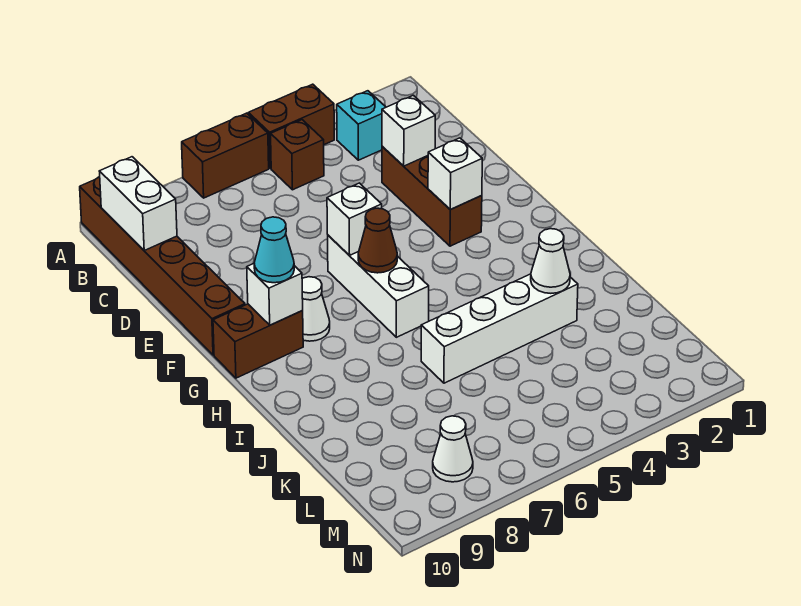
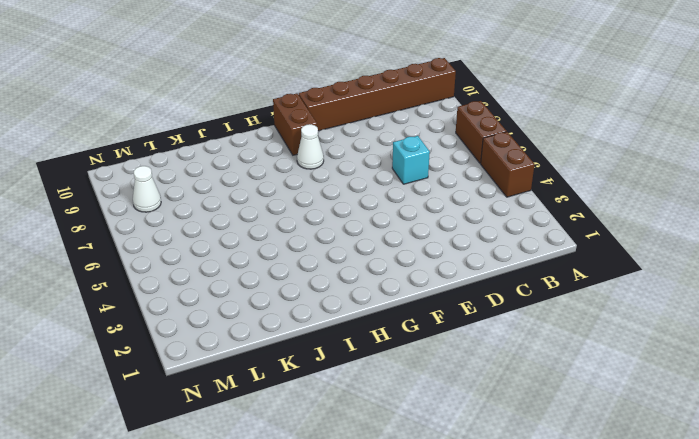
cyan 1x1 brick [392,136,430,184] -> cyan 1x1 brick moved to [337,91,386,160]
none -> brown 1x1 brick [271,120,324,190]
none -> brown 1x3 brick [382,146,482,246]
none -> white 1x3 brick [328,235,429,337]

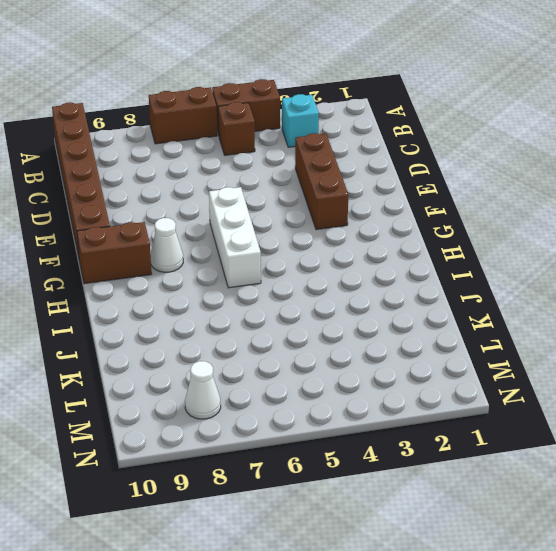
none -> white 1x4 brick [421,274,578,383]
none -> white 1x2 brick [99,157,177,250]
none -> white 1x1 brick [382,95,435,166]

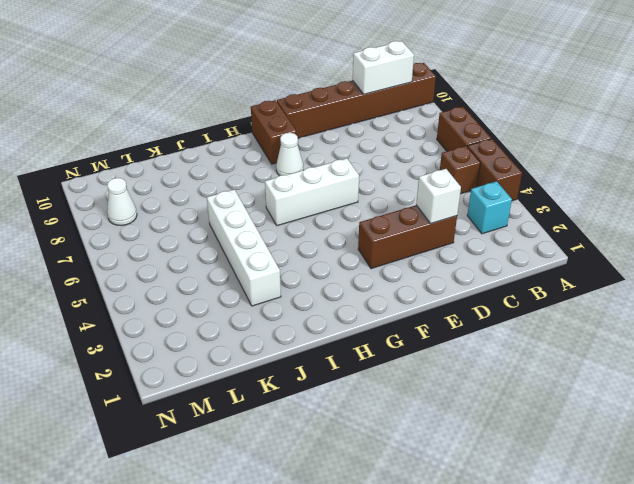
none -> white 1x1 brick [428,138,482,210]
none -> white 1x1 brick [327,183,382,255]
none -> brown 1x1 cone [358,208,397,273]

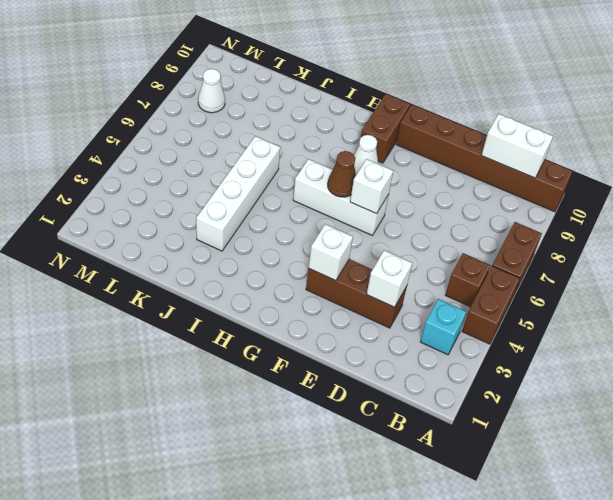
none -> white 1x1 brick [247,263,303,325]
none -> white 1x1 cone [531,229,570,293]
none -> cyan 1x1 cone [254,217,294,283]

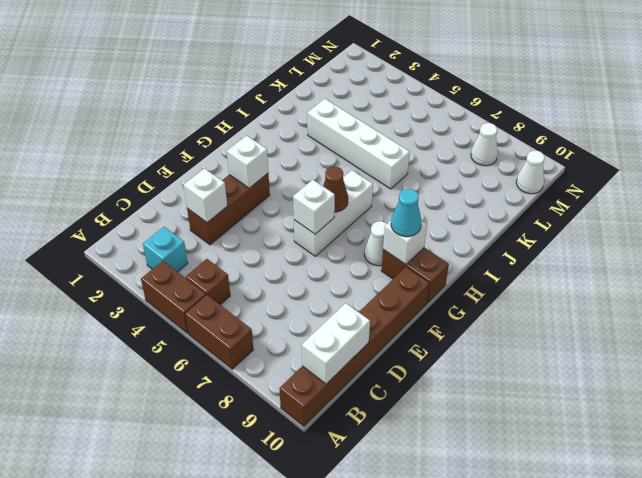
white 1x1 cone [516,150,545,194] -> white 1x1 cone moved to [531,229,570,293]

